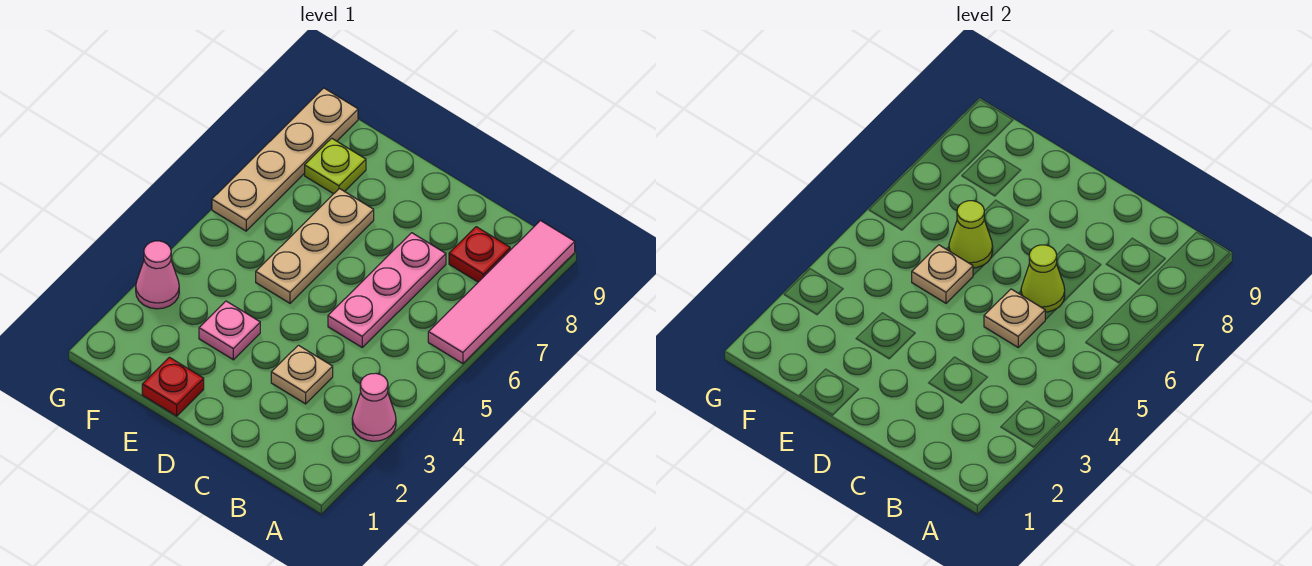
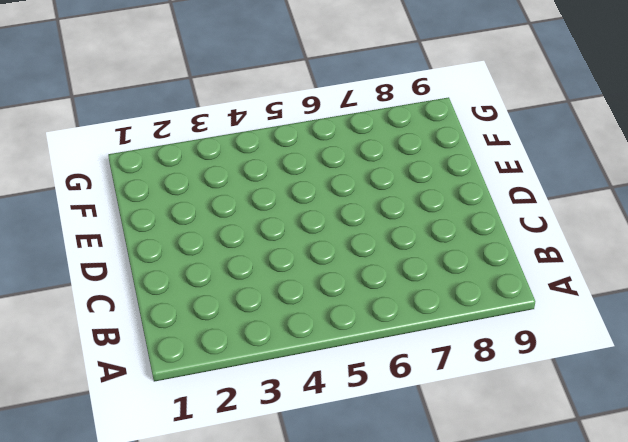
none -> pink 1x1 cone [352,373,396,441]
none -> pink 1x4 tile [428,221,575,364]
none -> red 1x1 plate [449,227,510,282]

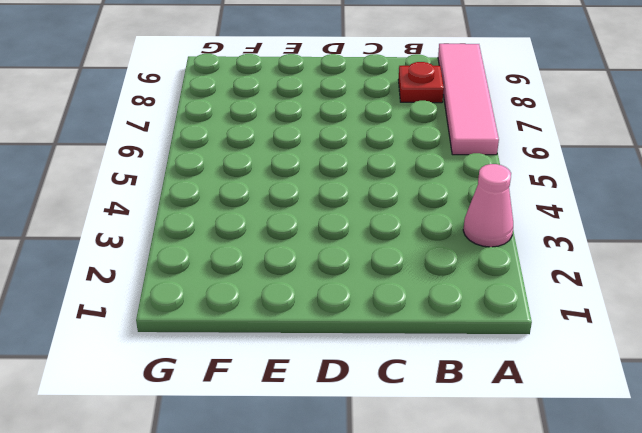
none -> tan 1x1 plate [271,345,333,404]
none -> pink 1x3 plate [328,233,446,347]
none -> red 1x1 plate [142,357,204,416]

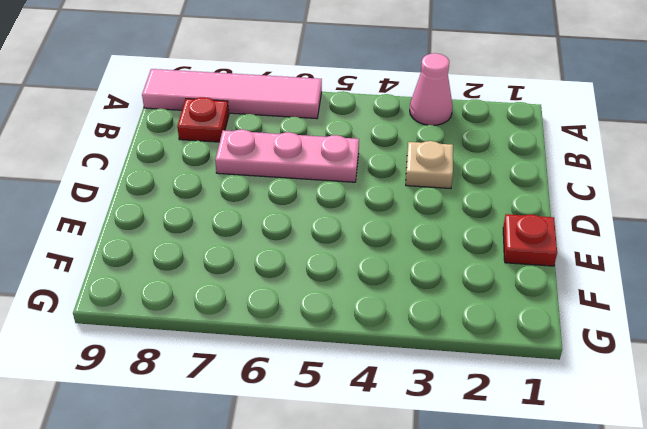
none -> pink 1x1 plate [199,301,260,360]
none -> tan 1x3 plate [256,189,374,303]
none -> lime 1x1 plate [305,138,366,194]

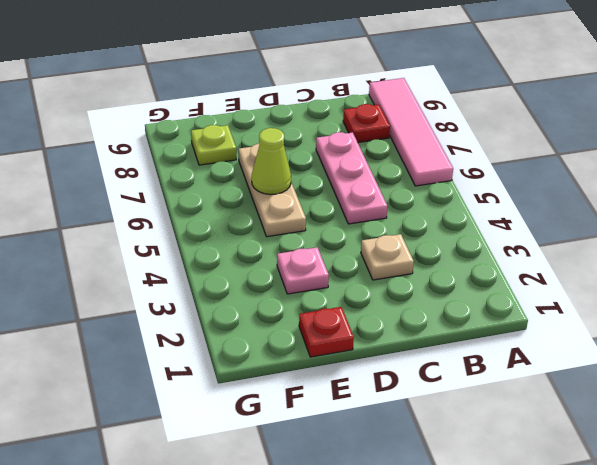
none -> pink 1x1 cone [352,373,396,441]
none -> pink 1x1 cone [136,241,179,309]
none -> tan 1x4 plate [212,88,358,231]

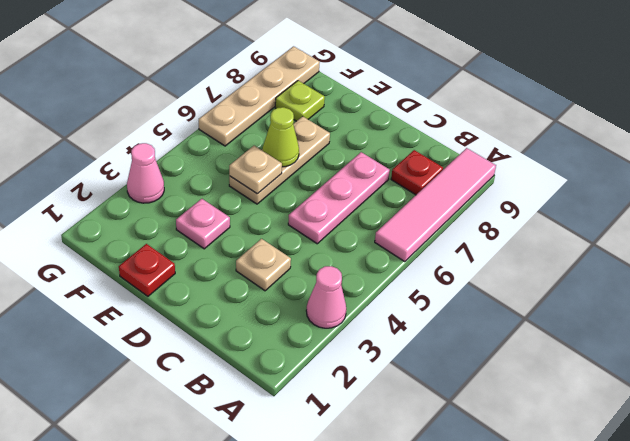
none -> tan 1x1 plate [984,289,1045,347]
none -> lime 1x1 cone [1021,245,1065,312]

